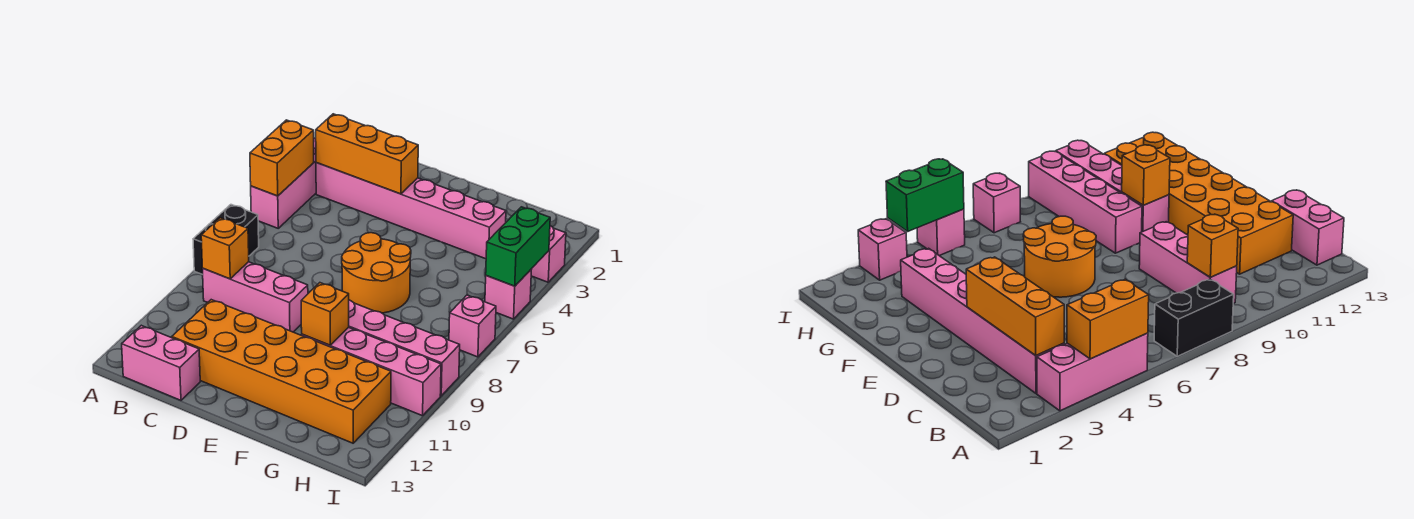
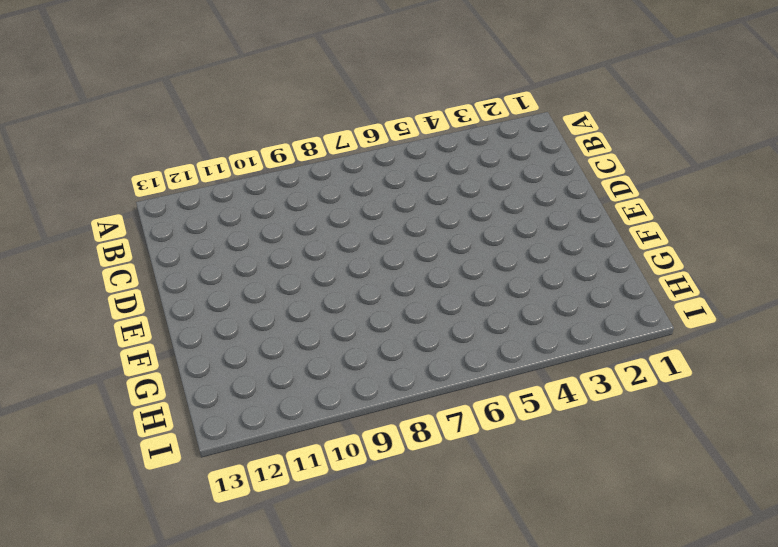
none -> pink 1x3 brick [251,138,316,228]
none -> black 1x2 brick [193,205,259,275]
none -> pink 1x6 brick [316,163,506,259]

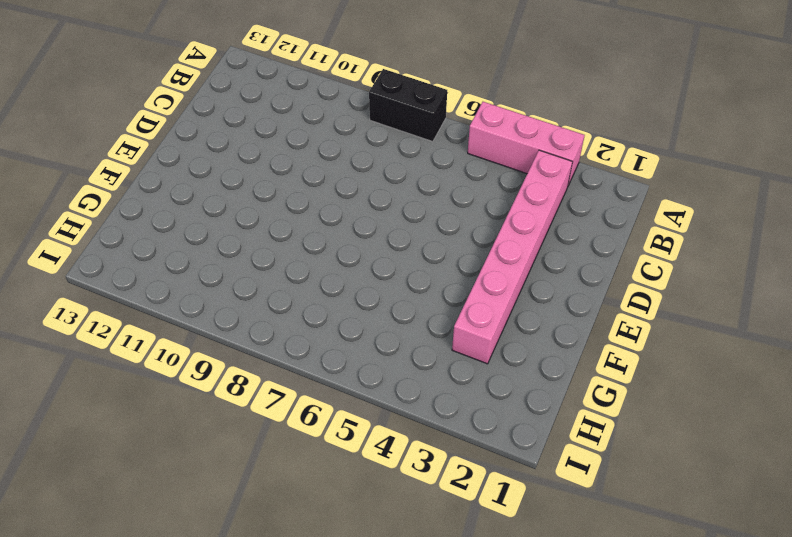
none -> pink 1x3 brick [202,262,308,332]
none -> pink 1x2 brick [122,325,200,400]
none -> orange 2x6 brick [172,300,391,443]

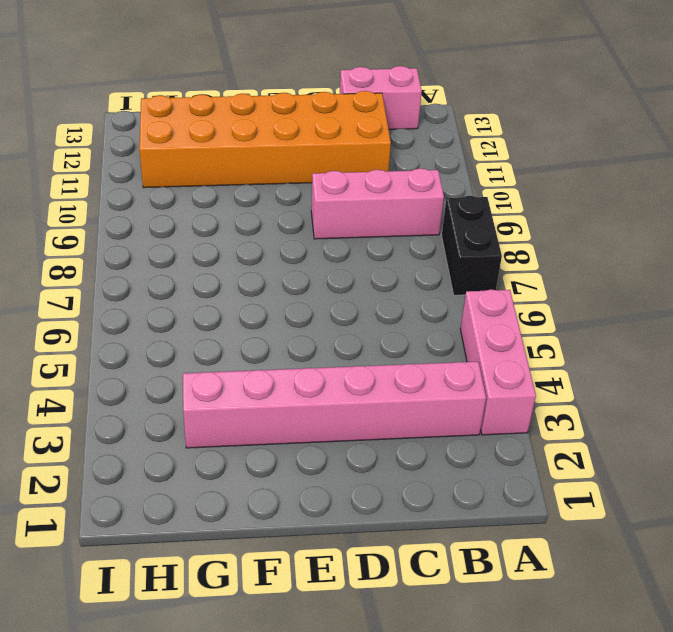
none -> orange 2x2 round brick [342,233,411,313]
none -> pink 1x4 brick [349,300,460,396]
none -> pink 1x4 brick [302,327,441,416]

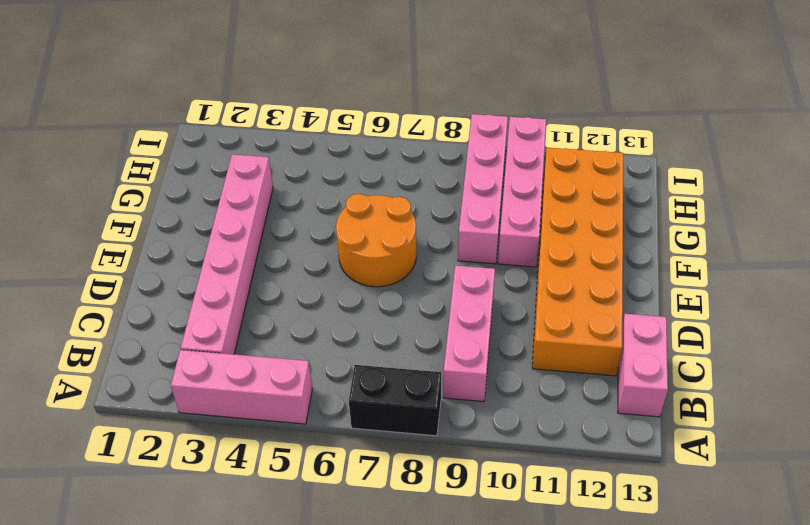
none -> pink 1x1 brick [531,226,566,282]
none -> pink 1x1 brick [485,269,532,319]
none -> pink 1x1 brick [449,295,496,357]

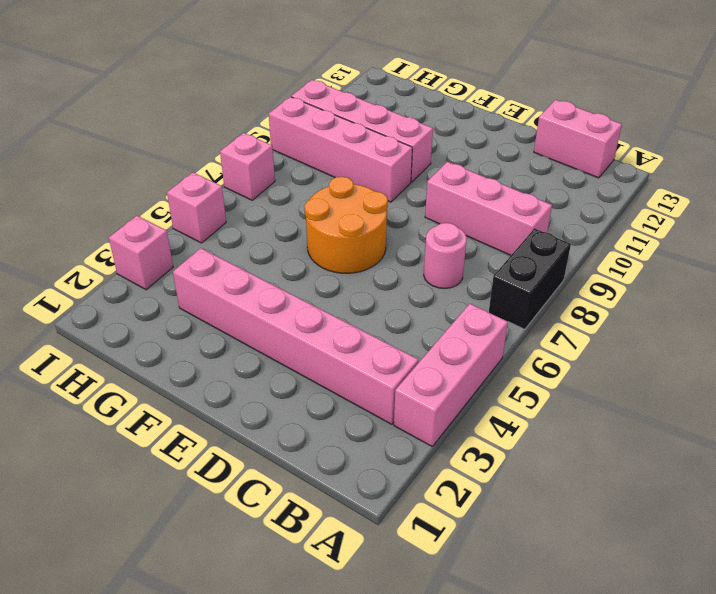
pink 1x1 round brick [424,223,467,289] -> none
none -> orange 2x6 brick [172,300,391,443]
none -> orange 1x2 brick [250,120,314,196]
none -> orange 1x3 brick [316,114,418,194]

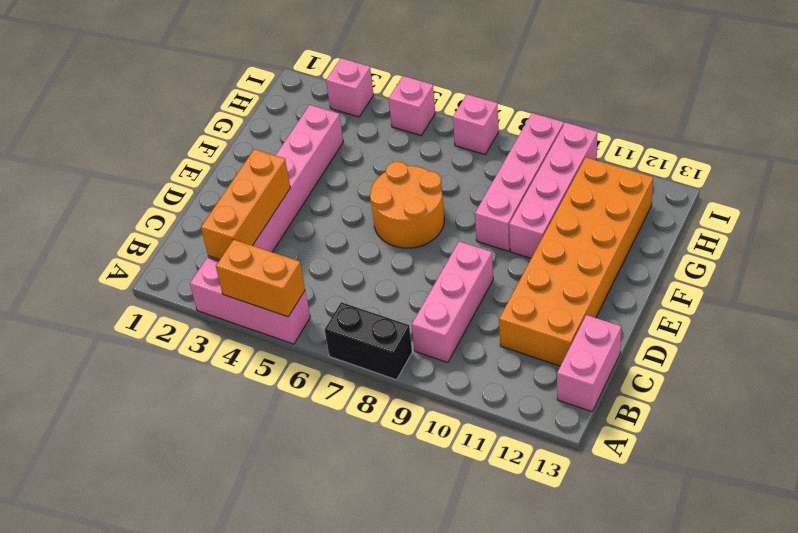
none -> orange 1x1 brick [201,218,249,279]
none -> orange 1x1 brick [301,283,349,345]
none -> green 1x2 brick [486,207,550,286]

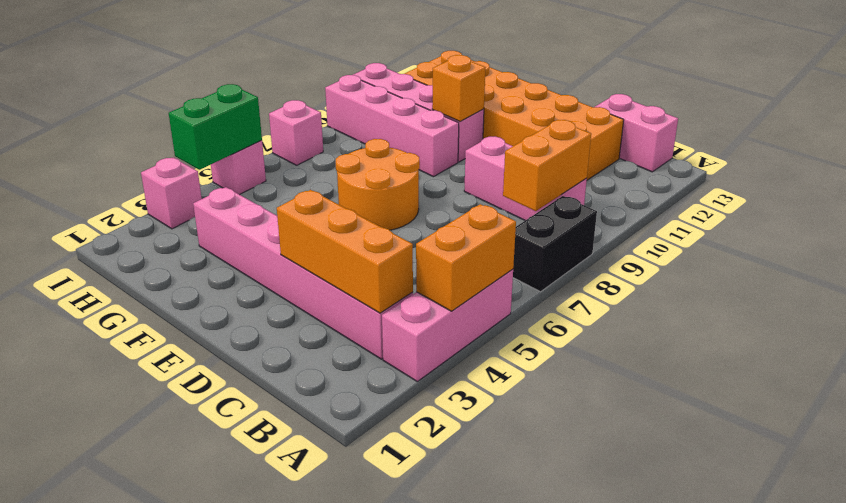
orange 1x2 brick [503,120,591,211] -> orange 1x1 brick [201,218,249,279]

